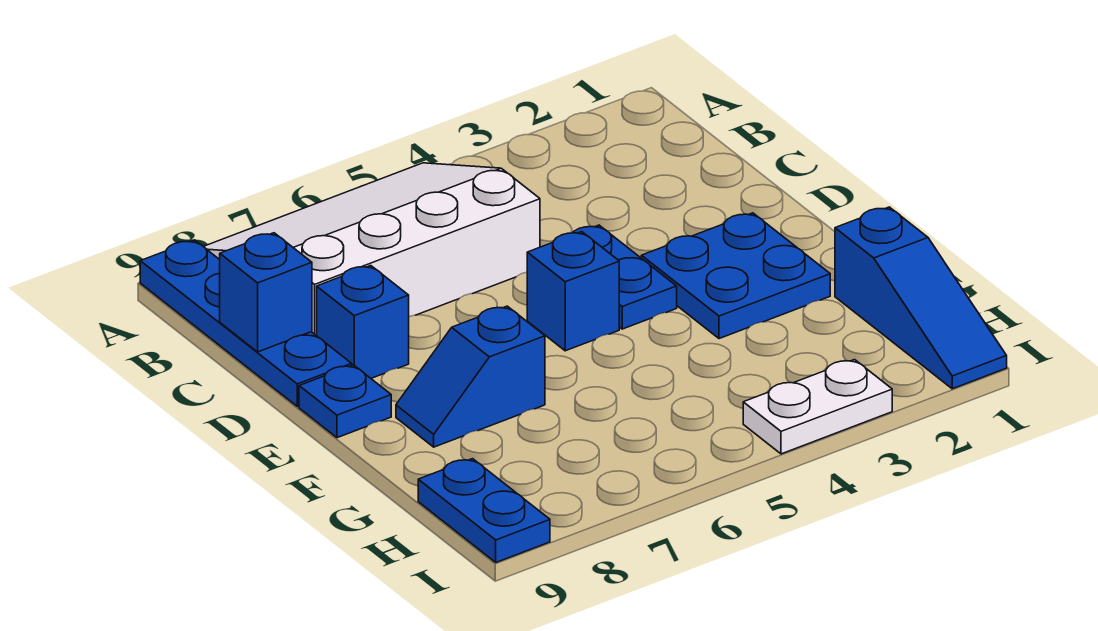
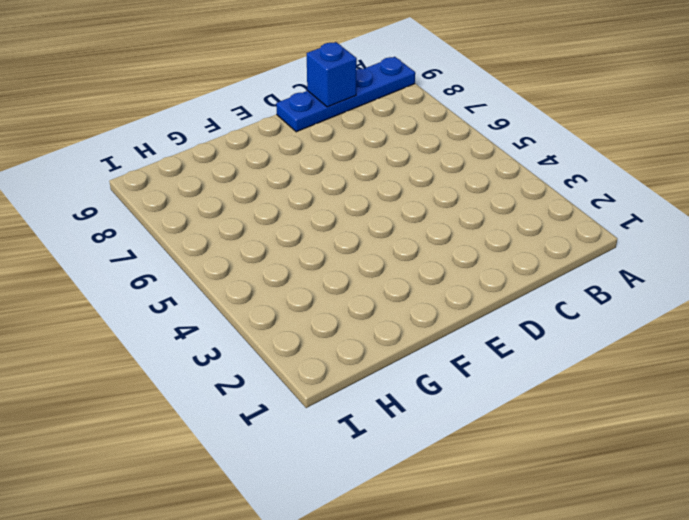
none -> white 3x4 slope [203,163,540,336]
none -> blue 1x2 plate [573,225,677,329]
none -> blue 1x1 brick [317,266,409,378]

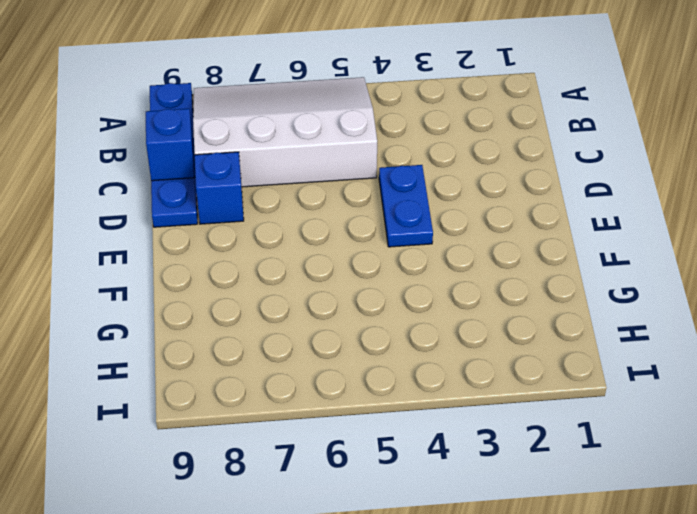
none -> blue 2x2 plate [641,213,830,339]
none -> blue 1x1 brick [527,232,619,351]
none -> blue 1x1 plate [299,365,391,438]

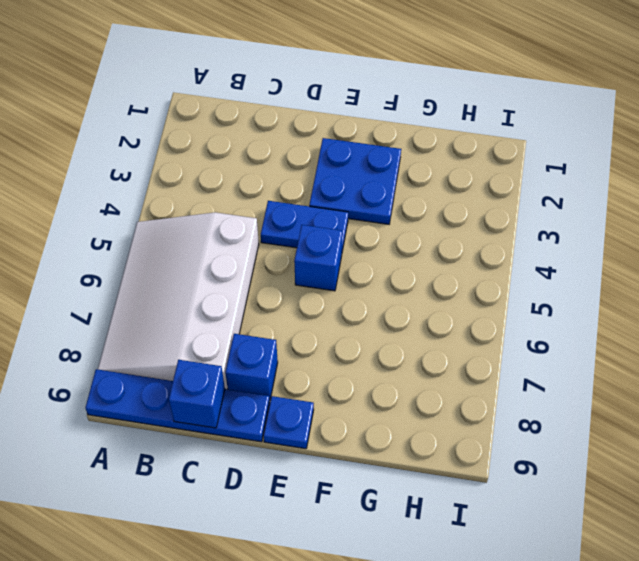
none -> blue 1x2 slope [396,306,545,447]
none -> blue 1x3 slope [835,207,1007,389]
none -> blue 1x2 plate [418,459,550,562]

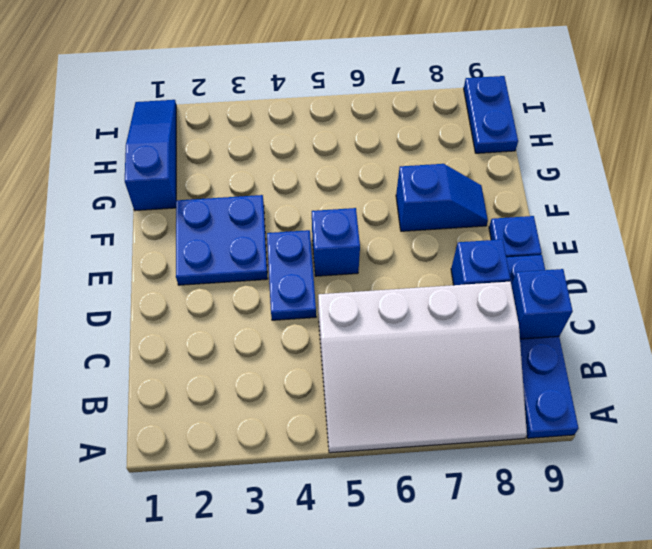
none -> white 1x2 plate [743,360,892,454]

